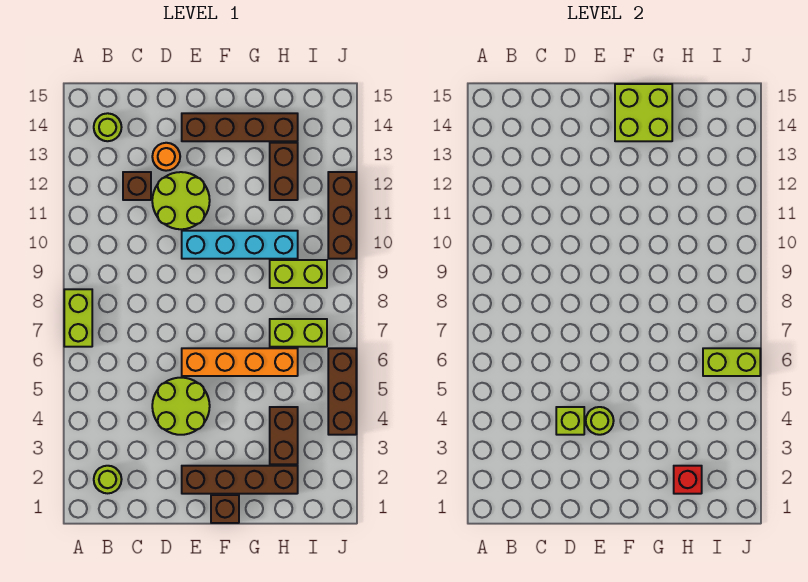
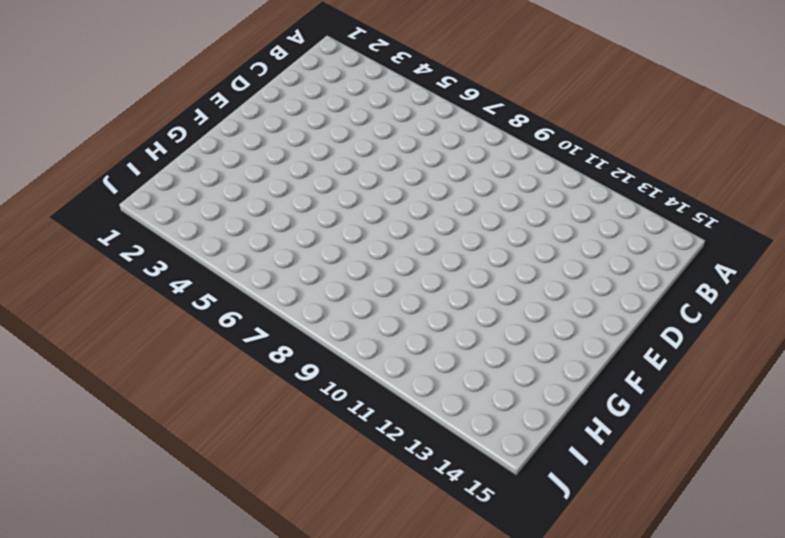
none -> lime 1x2 brick [64,289,92,347]
none -> lime 1x1 round brick [94,466,122,493]
none -> lime 1x1 round brick [94,113,122,141]

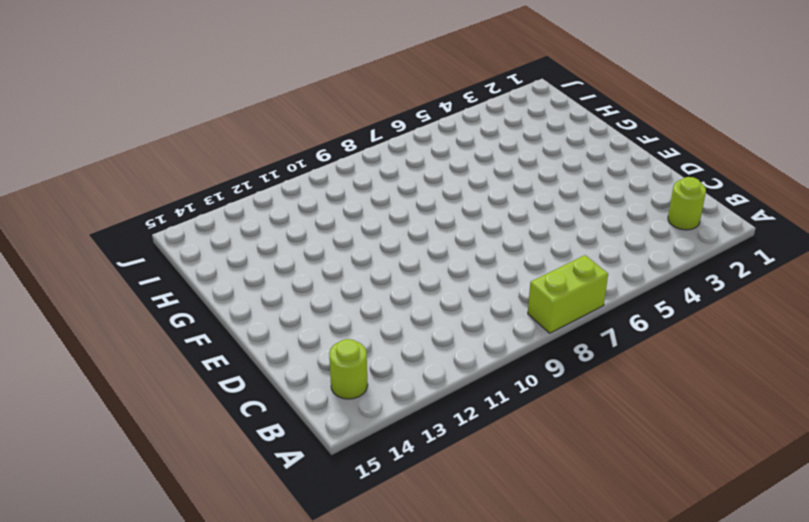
none -> brown 1x1 brick [123,172,151,200]
none -> lime 2x2 round brick [152,378,210,435]
none -> lime 2x2 round brick [152,172,210,229]

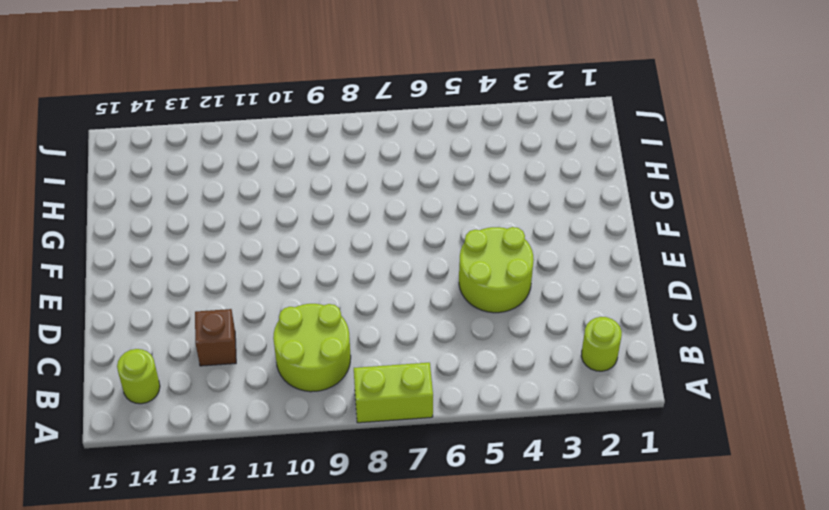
lime 2x2 round brick [273,304,351,392] -> lime 2x2 round brick moved to [152,172,210,229]
none -> orange 1x1 round brick [152,143,180,171]
none -> brown 1x4 brick [182,466,298,494]
none -> orange 1x4 brick [182,348,298,376]

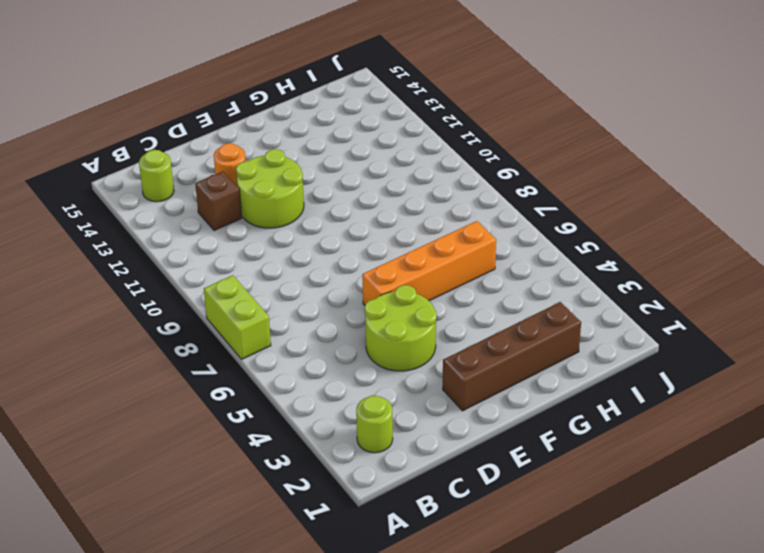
none -> cyan 1x4 brick [182,231,298,259]
none -> brown 1x4 brick [182,113,298,141]
none -> brown 1x1 brick [211,495,239,523]

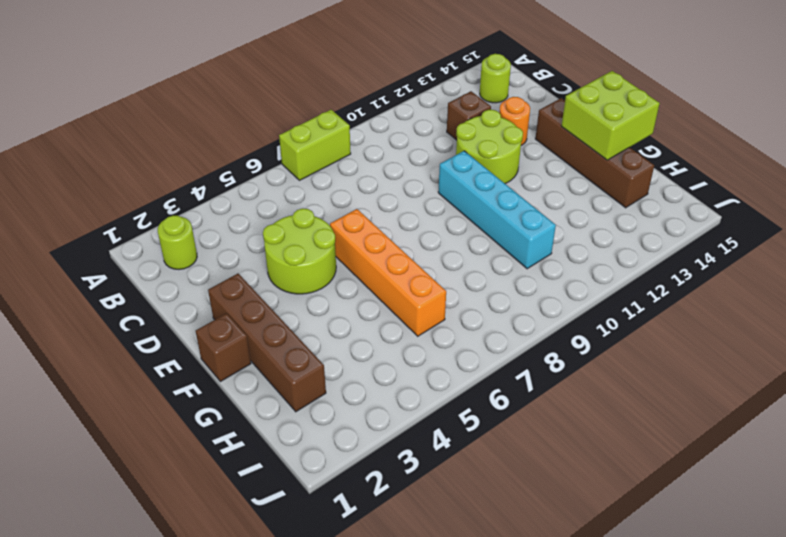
none -> brown 1x2 brick [270,407,298,464]
none -> lime 1x2 brick [270,319,327,347]
none -> lime 1x2 brick [270,260,327,288]

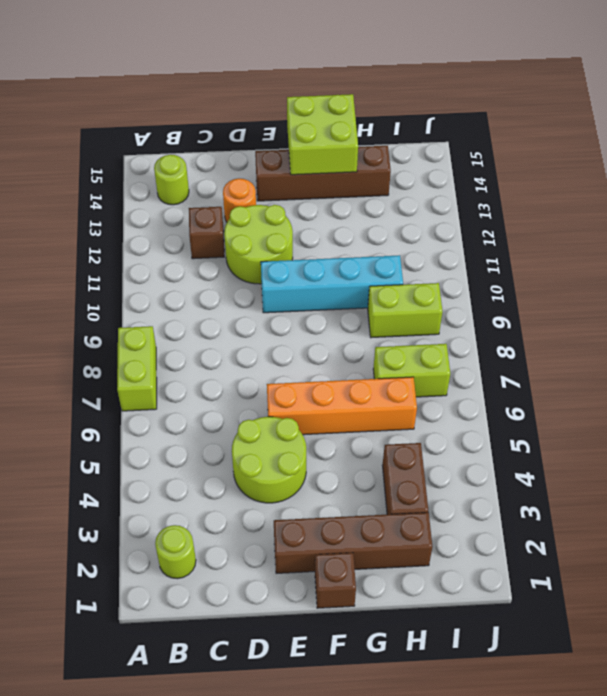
none -> brown 1x2 brick [270,143,298,200]
none -> brown 1x3 brick [328,348,356,435]
none -> brown 1x3 brick [328,172,356,259]

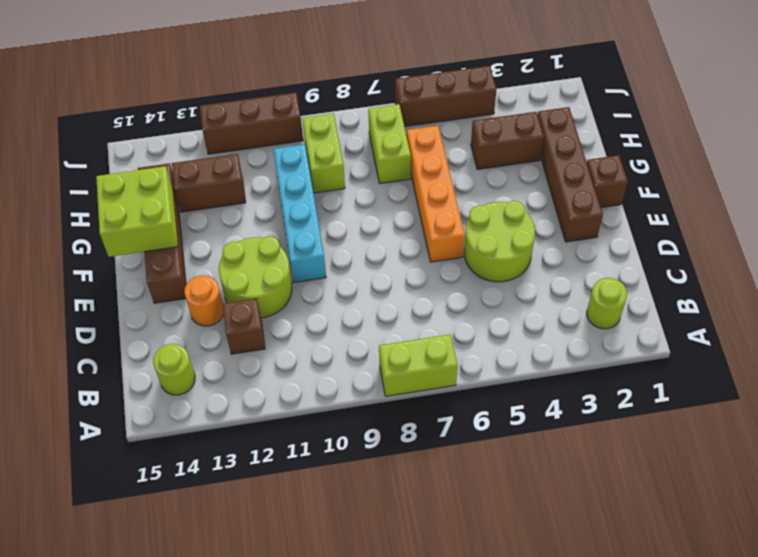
none -> lime 1x1 brick [556,407,584,435]
none -> lime 1x1 round brick [586,407,614,435]
none -> red 1x1 brick [674,466,702,494]

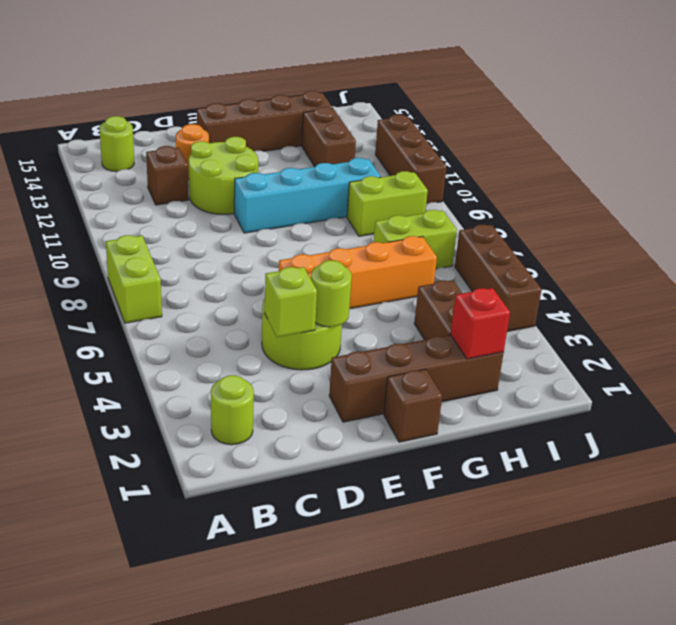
none -> lime 2x2 brick [615,84,672,141]
none -> lime 1x2 brick [703,348,760,376]

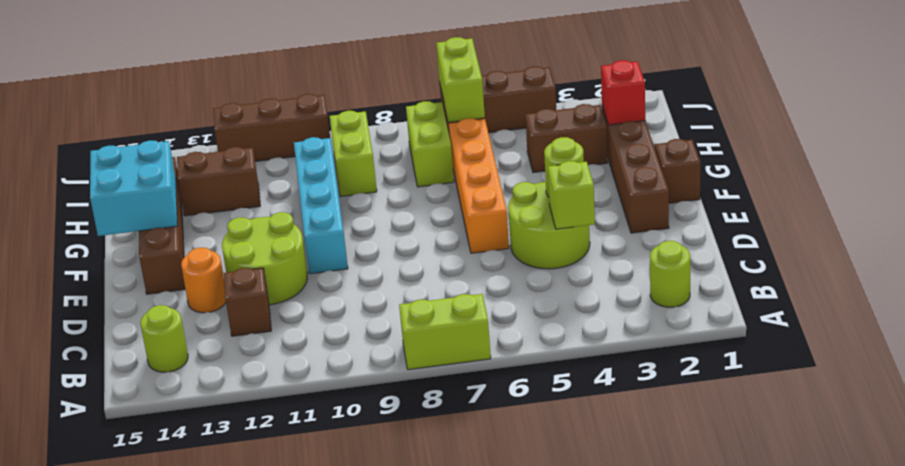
cyan 2x2 brick [90,141,178,236] -> lime 2x2 brick [615,84,672,141]

